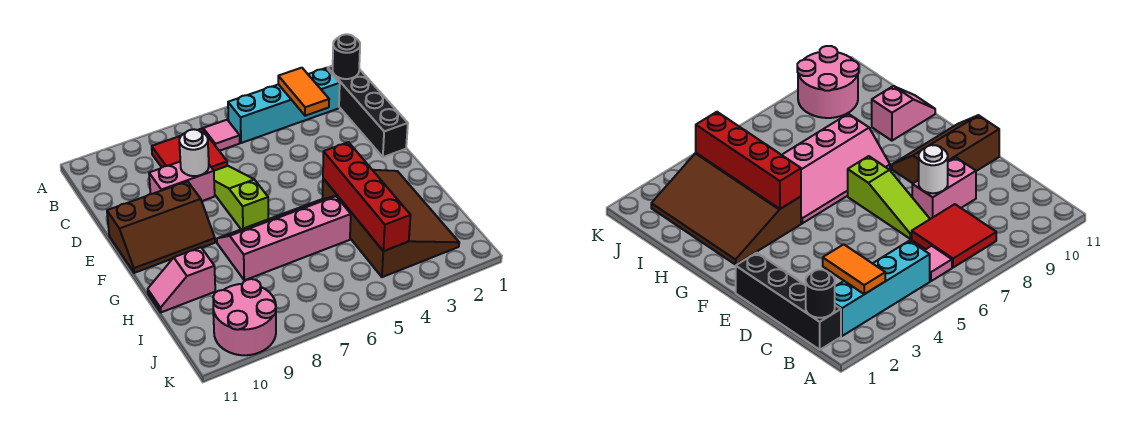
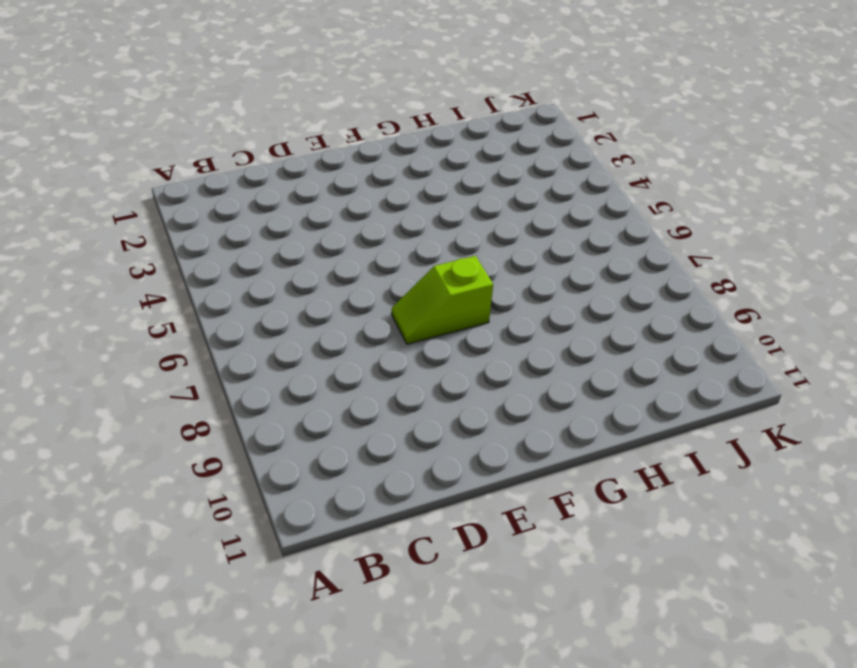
lime 1x2 slope [391,256,493,344] -> lime 1x3 slope [214,166,268,229]
none -> black 1x4 brick [328,66,408,157]
none -> cyan 1x4 brick [228,68,340,143]
none -> pink 1x1 tile [203,120,240,151]

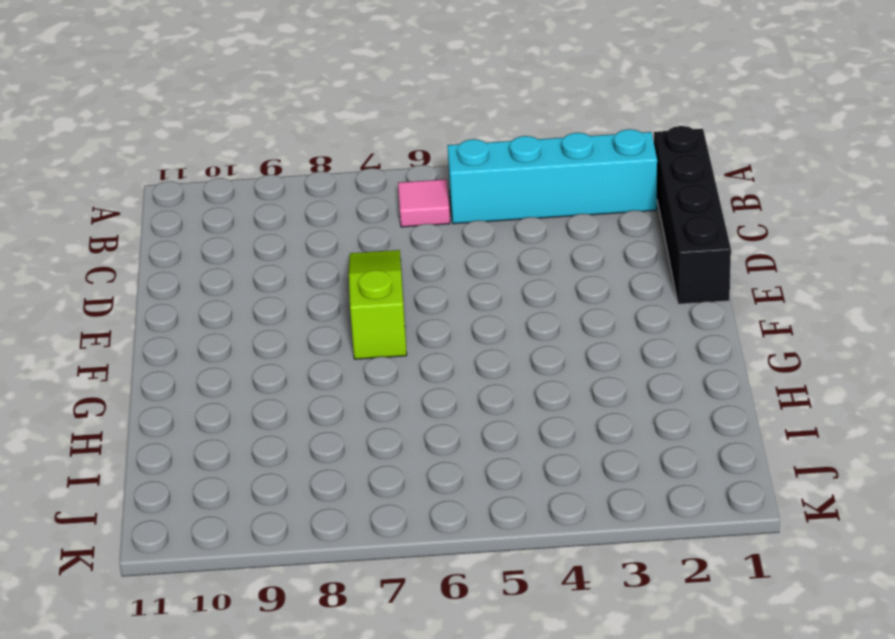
none -> red 2x2 tile [152,129,227,171]
none -> pink 1x2 brick [149,162,215,201]
none -> brown 2x3 slope [107,181,215,273]

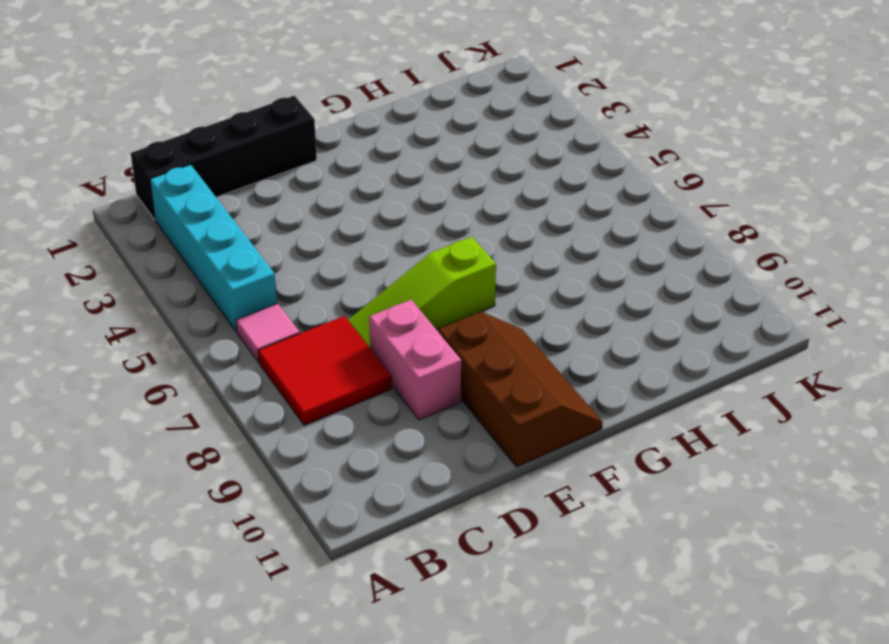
none -> brown 3x4 slope [322,170,459,277]
none -> pink 2x4 slope [217,196,351,280]
none -> pink 1x2 slope [148,247,215,312]

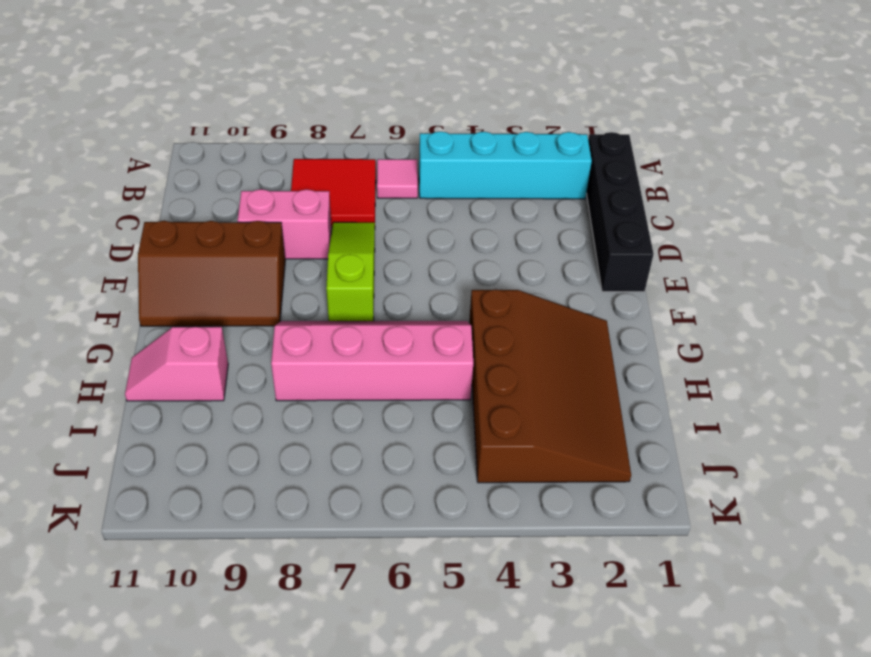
none -> pink 2x2 round brick [213,279,276,355]
none -> black 1x1 round brick [333,34,360,79]
none -> orange 1x2 tile [278,68,329,116]

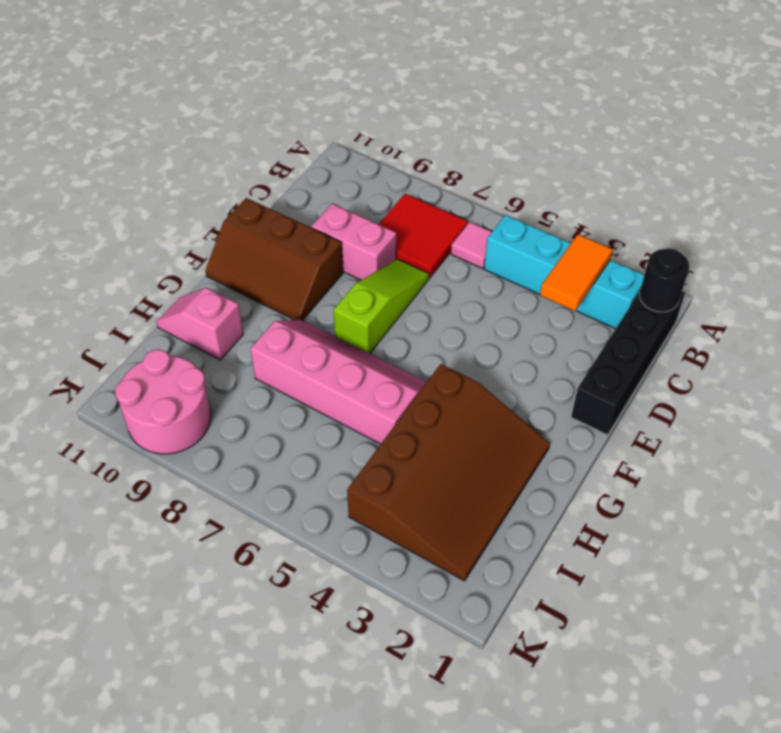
none -> white 1x1 round brick [179,129,209,176]
none -> red 1x4 brick [323,142,411,251]

